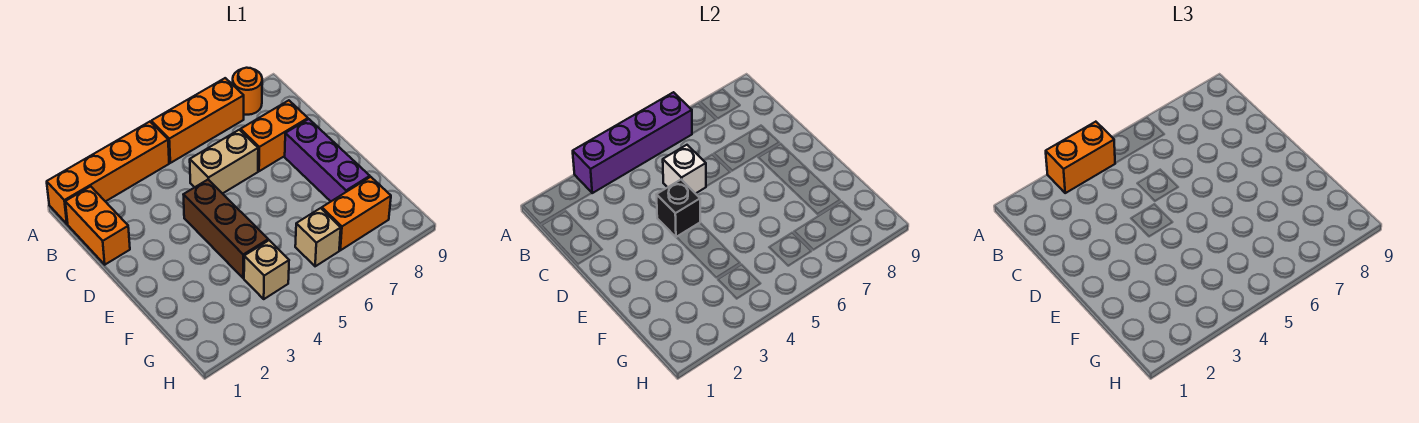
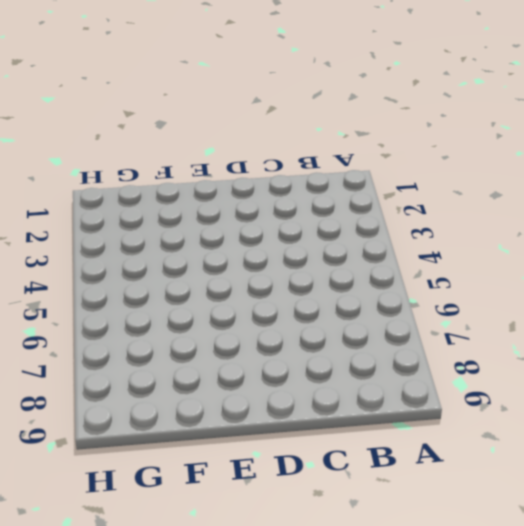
none -> orange 1x4 brick [47,122,169,224]
none -> orange 1x3 brick [151,78,244,163]
none -> orange 1x1 round brick [233,68,262,115]

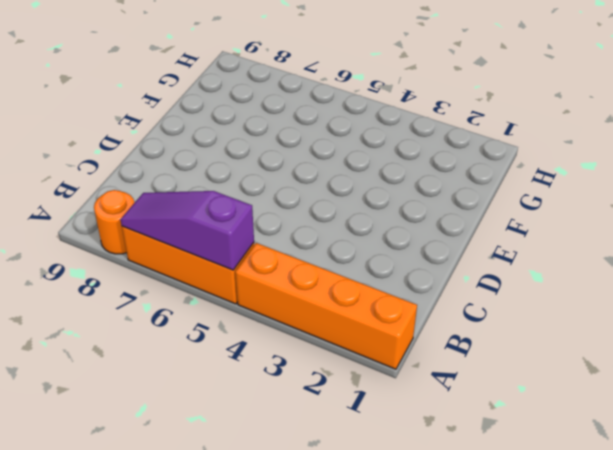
purple 1x3 slope [120,191,254,270] -> purple 1x4 brick [573,92,692,193]
none -> orange 1x2 brick [65,186,130,265]
none -> tan 1x2 brick [190,130,258,194]
none -> orange 1x2 brick [241,100,308,171]

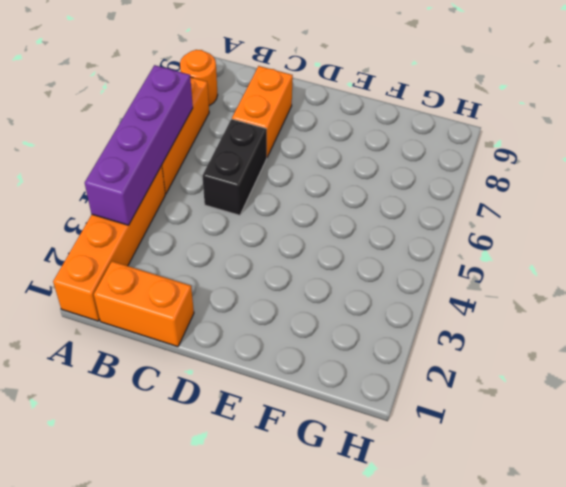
black 1x2 brick [202,119,267,215] -> tan 1x2 brick [190,130,258,194]
none -> brown 1x3 brick [183,180,268,278]
none -> purple 1x3 brick [285,119,370,201]
none -> tan 1x1 brick [244,240,289,299]

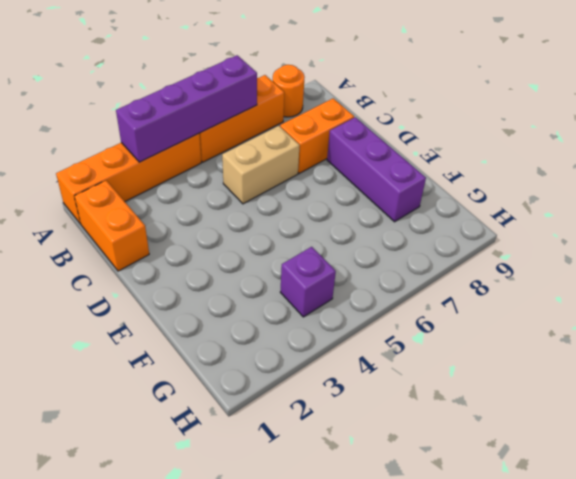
purple 1x1 brick [280,247,336,317] -> tan 1x1 brick [244,240,289,299]
none -> brown 1x3 brick [183,180,268,278]
none -> tan 1x1 brick [295,208,341,266]
none -> orange 1x2 brick [322,177,391,250]

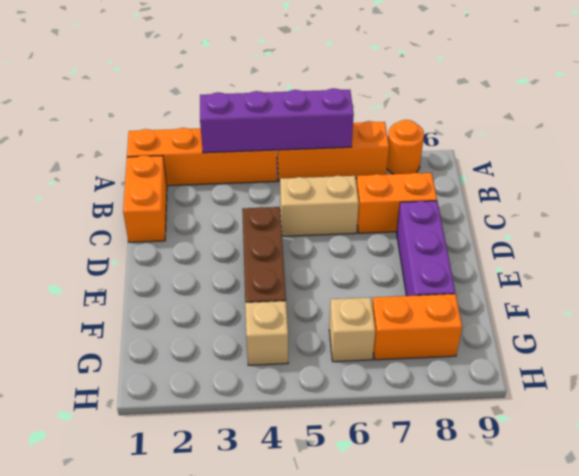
none -> white 1x1 brick [663,145,706,194]
none -> black 1x1 brick [656,180,700,237]
none -> orange 1x2 brick [1046,122,1115,193]

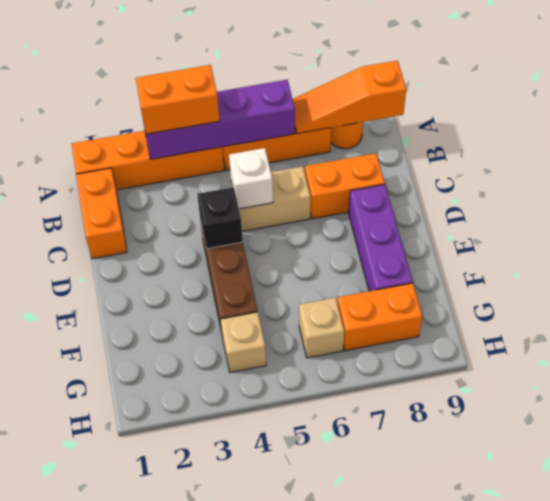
orange 1x3 slope [293,61,406,134] -> none

